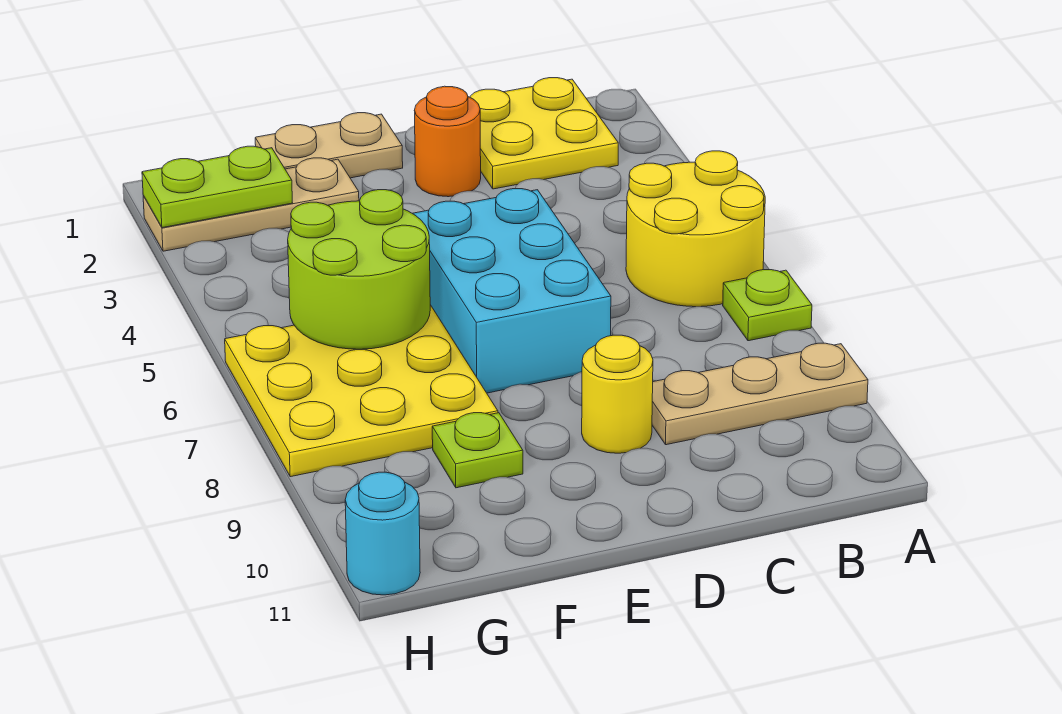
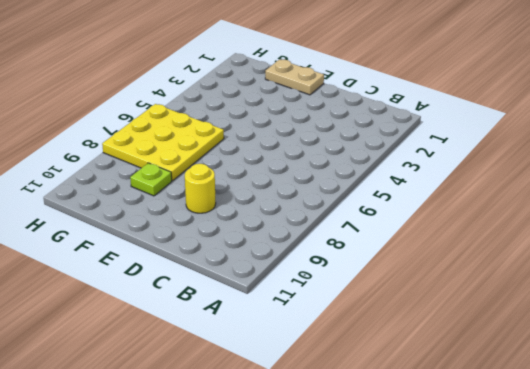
none -> yellow 2x2 round brick [626,151,765,307]
none -> lime 1x1 plate [723,270,812,341]
none -> tan 1x3 plate [652,343,868,445]

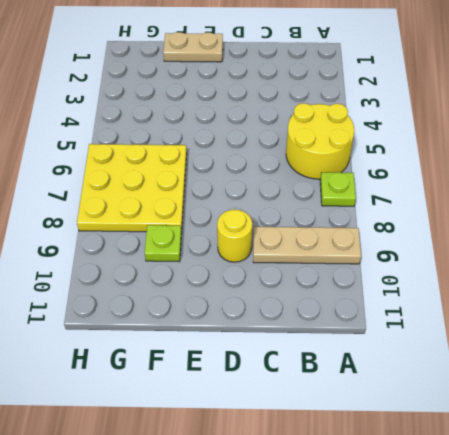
none -> yellow 2x2 plate [470,78,618,189]
none -> orange 1x1 round brick [414,86,481,197]
none -> cyan 2x3 brick [412,189,611,393]

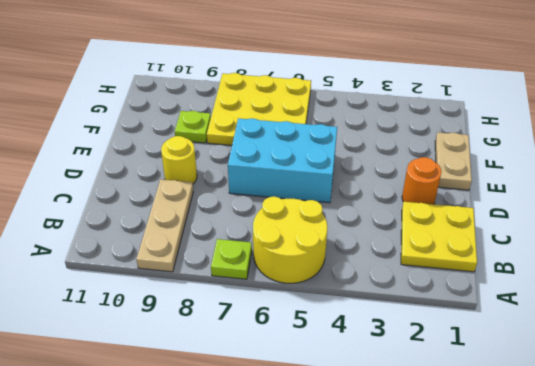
none -> tan 1x3 plate [143,158,359,251]
none -> cyan 1x1 round brick [345,472,420,595]
none -> lime 2x2 round brick [288,190,430,349]

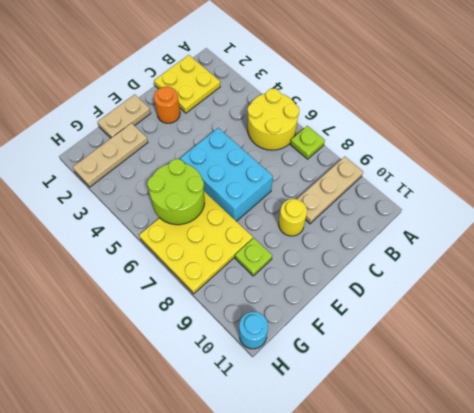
none -> lime 1x2 plate [142,146,292,228]

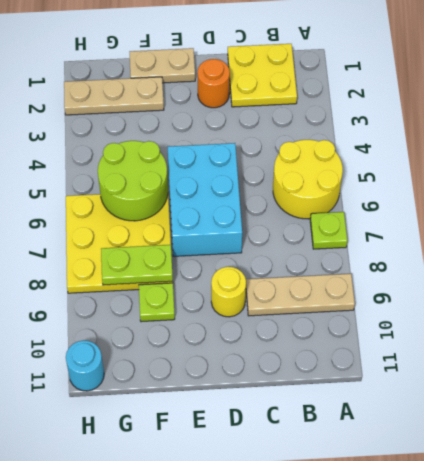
lime 1x2 plate [101,245,173,285] -> lime 1x2 plate moved to [142,146,292,228]

